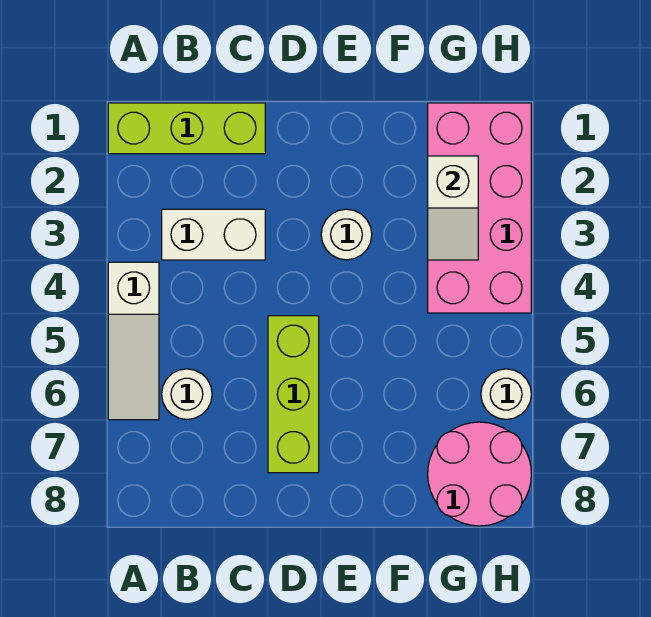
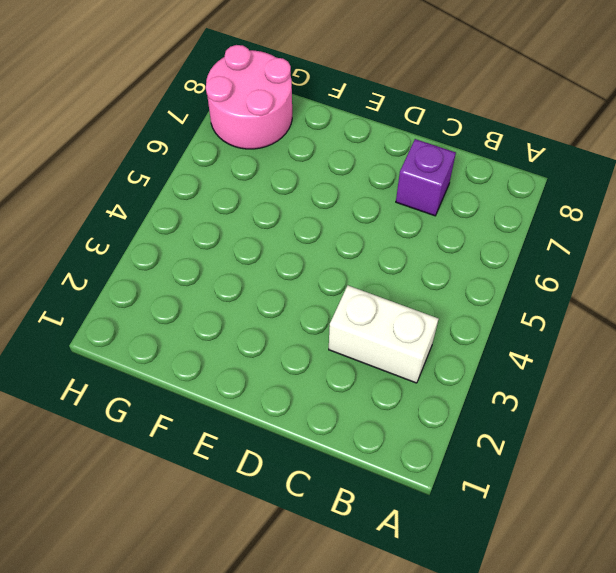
purple 1x1 brick [396,139,456,216] -> none
none -> lime 1x3 brick [108,103,265,154]
none -> white 1x3 slope [108,262,159,420]

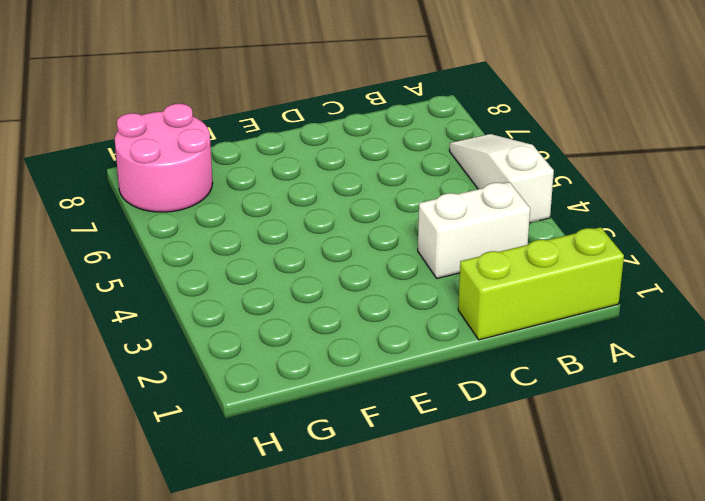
none -> white 1x1 round brick [162,369,212,419]
none -> lime 1x3 brick [268,316,319,473]

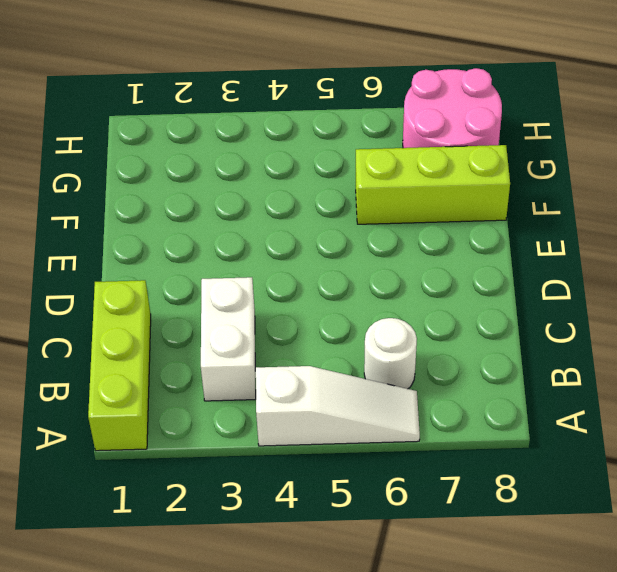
lime 1x3 brick [356,145,510,224] -> lime 1x3 brick moved to [268,316,319,473]
none -> white 1x1 round brick [321,209,372,260]
none -> pink 2x4 brick [428,103,531,313]

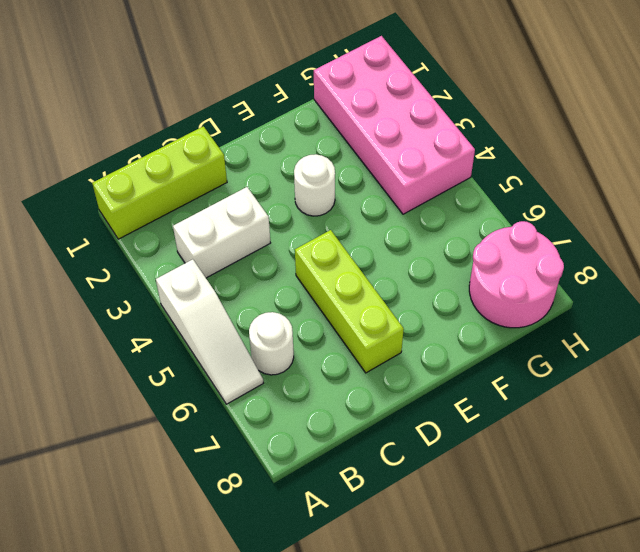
none -> white 1x1 round brick [481,369,531,419]
none -> white 1x2 slope [428,156,478,260]

